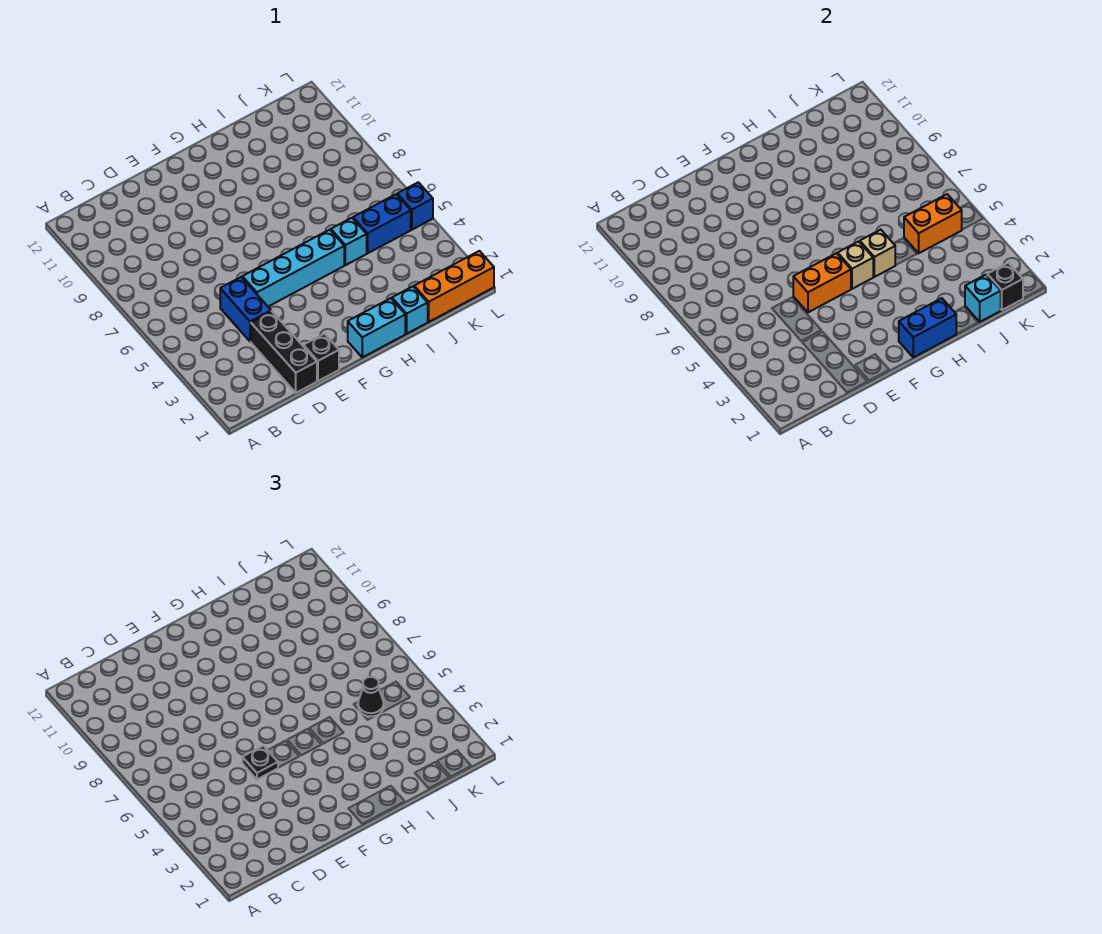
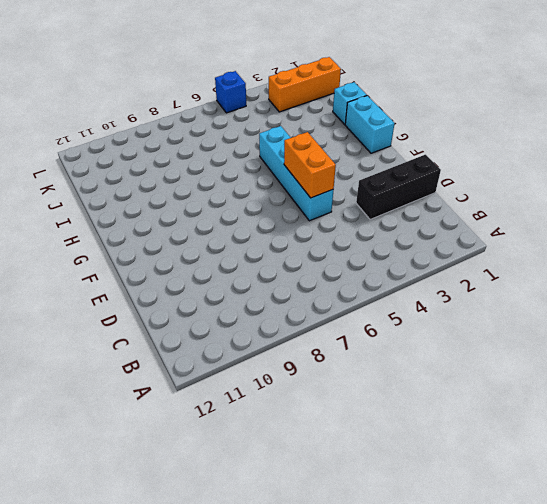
orange 1x3 brick [269,57,341,112] -> orange 1x3 brick turned to [414,251,494,322]
none -> blue 1x2 brick [220,277,271,341]
none -> black 1x1 brick [303,334,339,381]
none -> cyan 1x1 brick [331,218,367,265]

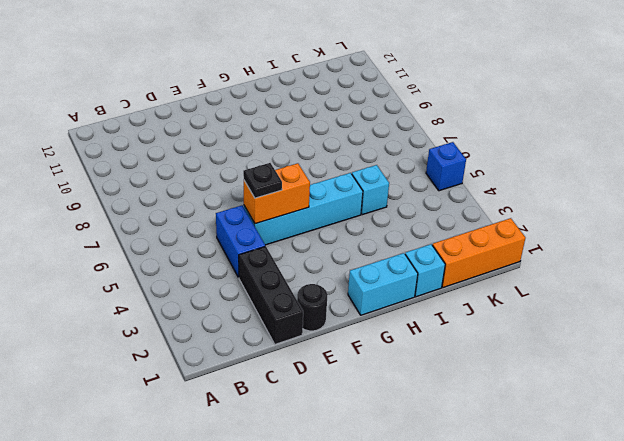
black 1x1 round brick [297,284,328,331] -> black 1x1 brick [303,334,339,381]
none -> blue 1x2 brick [353,194,411,253]
none -> blue 1x2 brick [899,298,956,357]
none -> tan 1x1 brick [838,241,873,289]

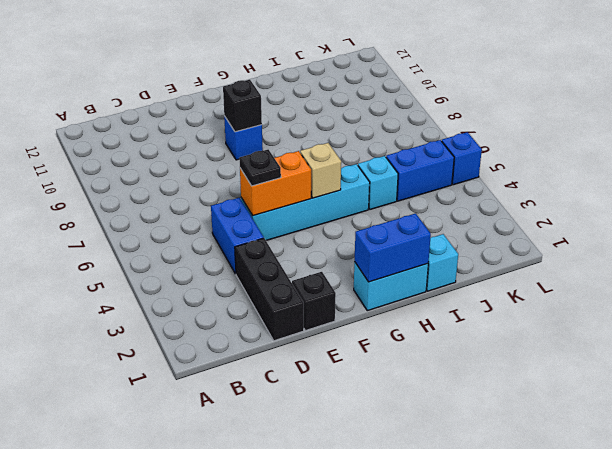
blue 1x1 brick [224,116,263,160] -> none
black 1x1 brick [223,80,262,132] -> black 1x1 brick moved to [987,263,1023,310]
none -> orange 1x3 brick [414,251,494,322]
none -> tan 1x1 brick [860,230,895,277]
none -> cyan 1x1 brick [965,275,1001,322]

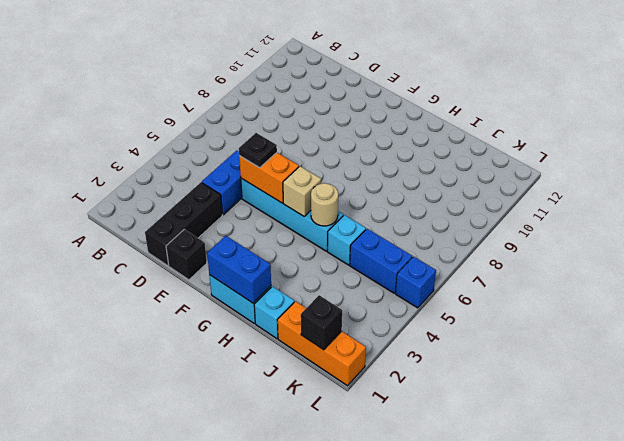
tan 1x1 round brick [311,183,338,226] -> tan 1x1 brick [860,230,895,277]
none -> cyan 1x1 brick [965,275,1001,322]
none -> orange 1x2 brick [904,194,962,253]
none -> black 1x1 cone [358,677,384,717]

